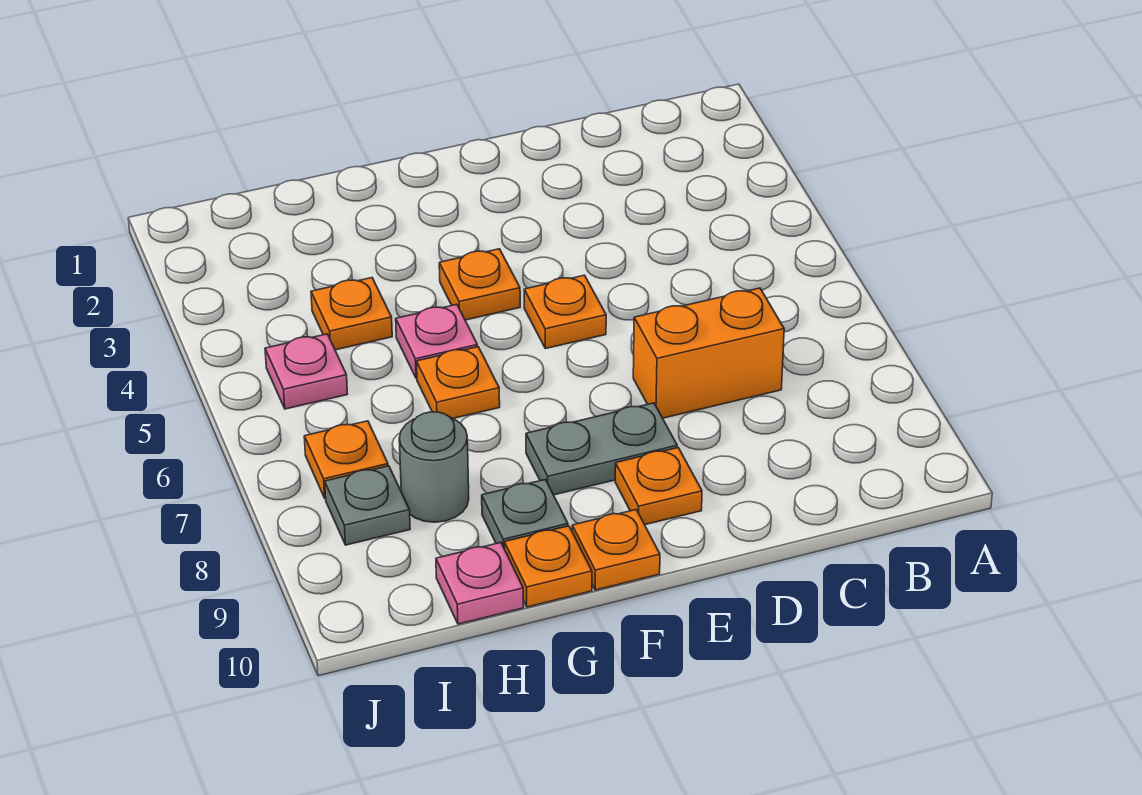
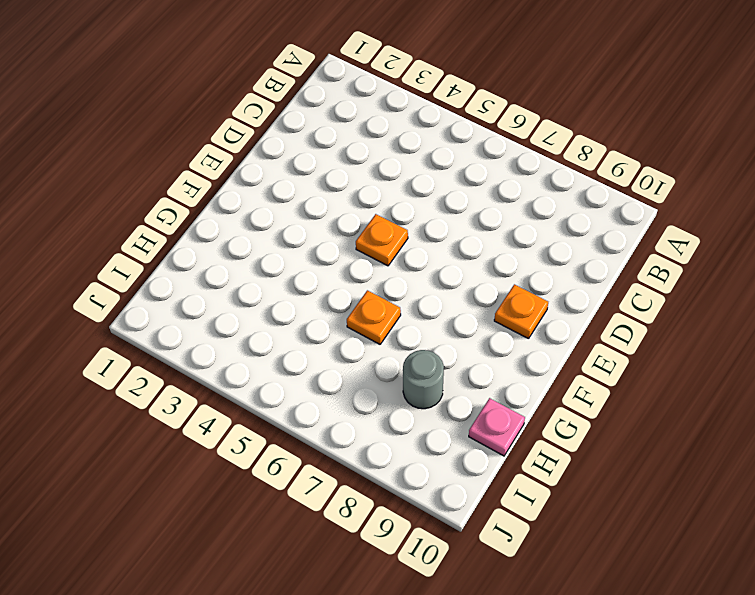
none -> orange 1x2 brick [633,288,784,418]
none -> grey 1x2 plate [526,403,677,495]
none -> orange 1x1 plate [439,249,520,320]

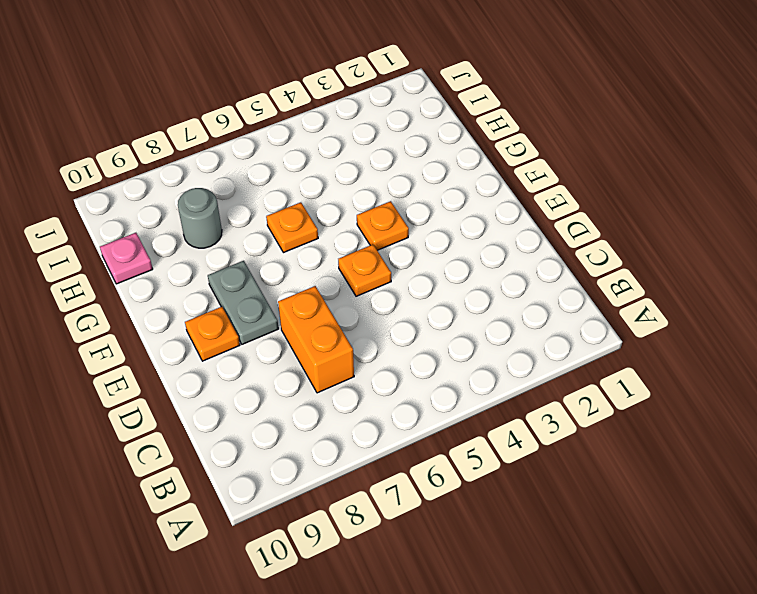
none -> orange 1x1 plate [572,510,660,590]
none -> pink 1x1 plate [396,304,478,379]
none -> grey 1x1 plate [482,480,568,549]

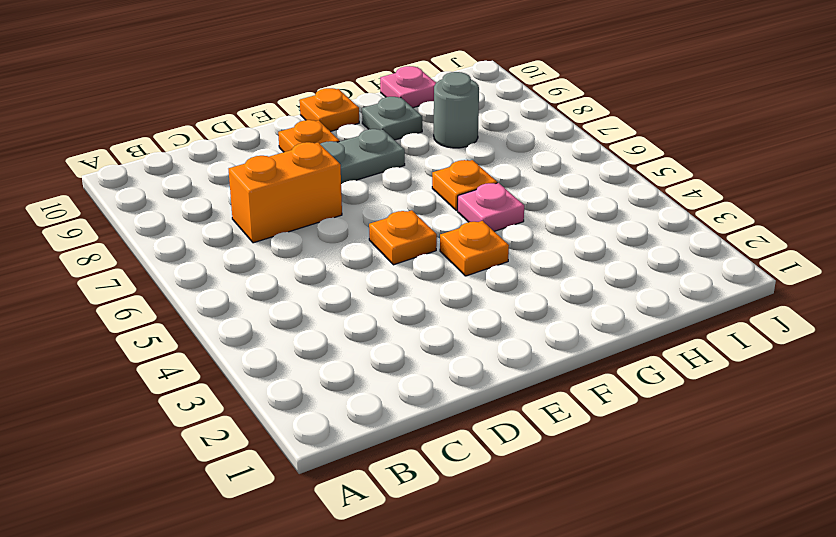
none -> orange 1x1 plate [504,526,592,607]
none -> orange 1x1 plate [311,278,392,350]
none -> pink 1x1 plate [265,334,348,409]

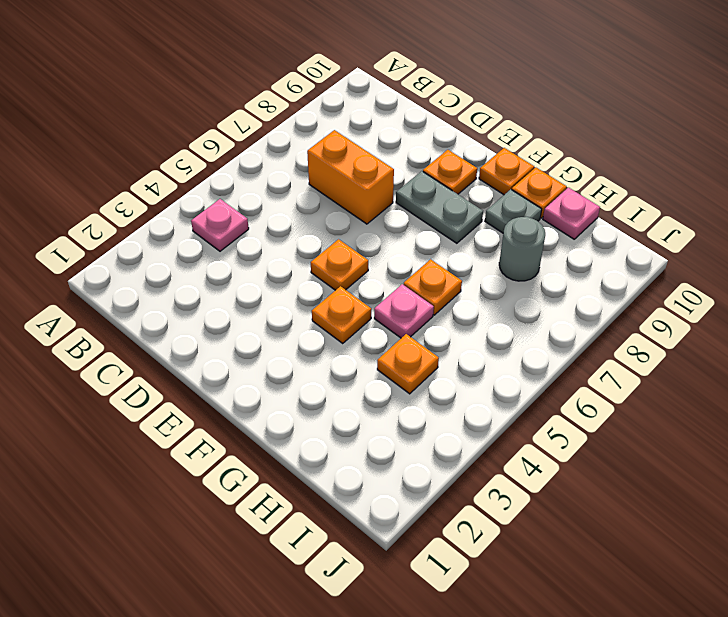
pink 1x1 plate [191,199,249,251] -> pink 1x1 plate moved to [265,334,348,409]
none -> orange 1x1 plate [304,421,388,499]
none -> grey 1x1 plate [325,466,410,545]

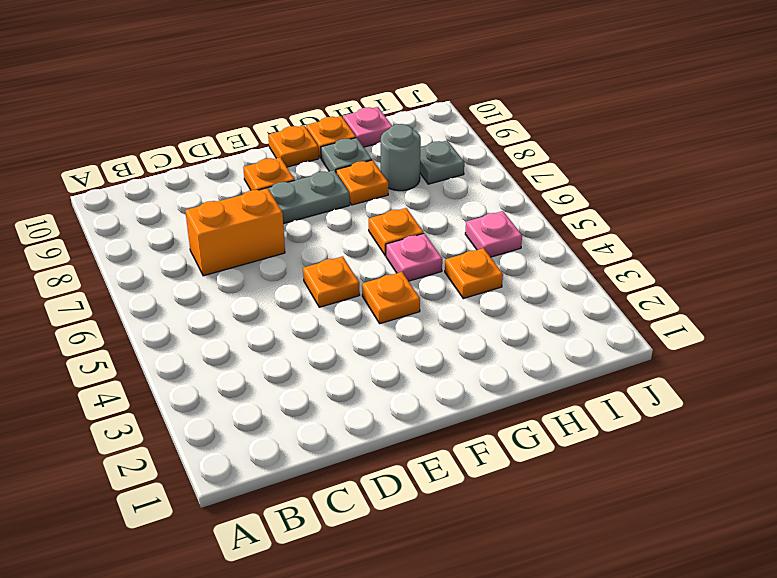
orange 1x1 plate [336,160,388,205] -> orange 1x1 plate moved to [304,421,388,499]

